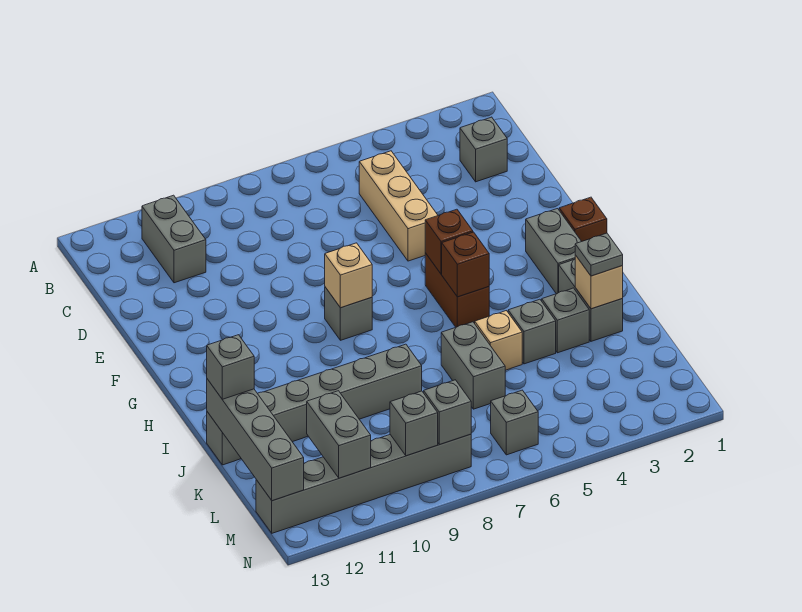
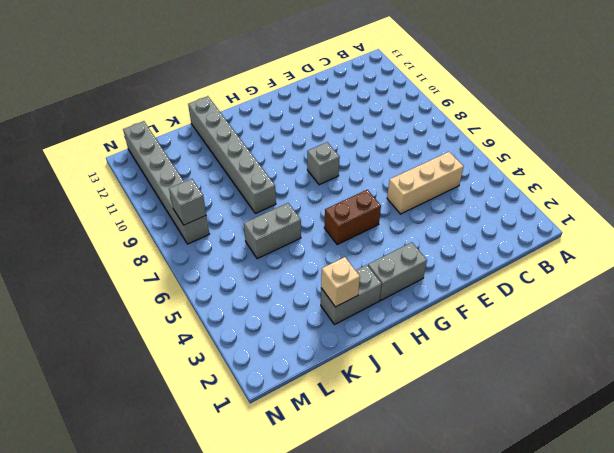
none -> grey 1x2 brick [142,195,206,283]
none -> grey 1x1 brick [460,117,507,182]
none -> brown 1x1 brick [559,197,607,241]

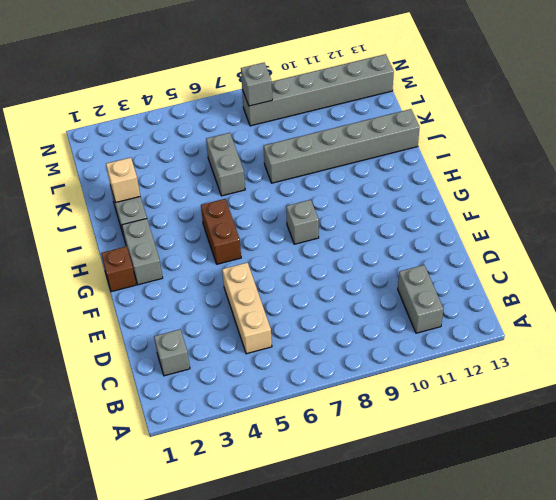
none -> grey 1x1 brick [542,288,589,353]
none -> grey 1x1 brick [508,299,556,364]
none -> tan 1x1 brick [475,311,522,370]

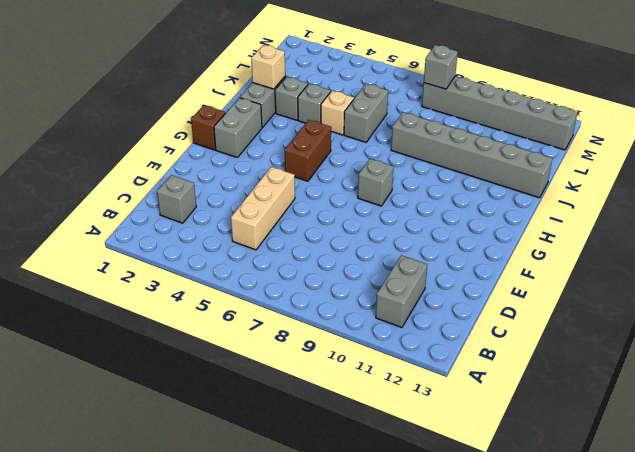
none -> grey 1x1 brick [491,390,538,455]
none -> brown 1x1 brick [425,209,473,274]
none -> tan 1x1 brick [325,243,372,308]

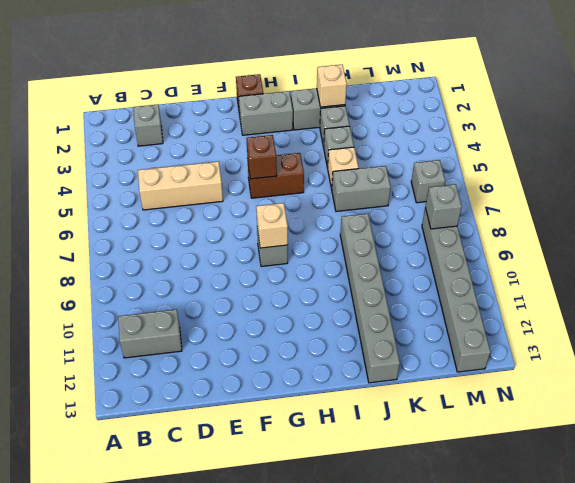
none -> brown 1x1 brick [442,232,489,297]
none -> grey 1x4 brick [207,379,304,501]
none -> grey 1x2 brick [307,391,371,478]

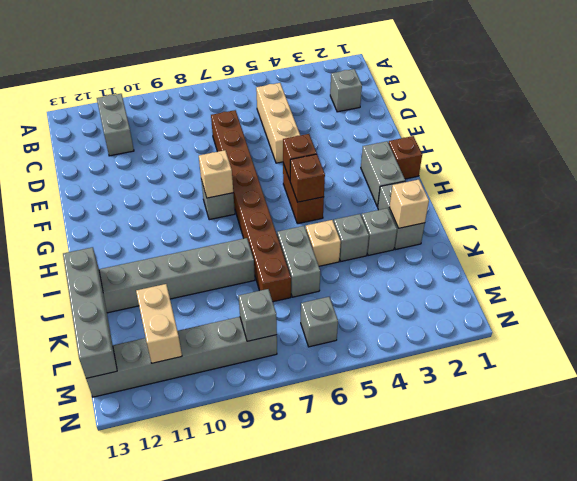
brown 1x8 brick [211,110,291,302] -> none
tan 1x2 brick [136,284,182,363] -> grey 1x2 brick [307,391,371,478]
none -> grey 1x1 brick [390,391,438,456]
none -> grey 1x1 plate [575,233,623,276]
none -> grey 1x1 brick [207,335,254,399]

